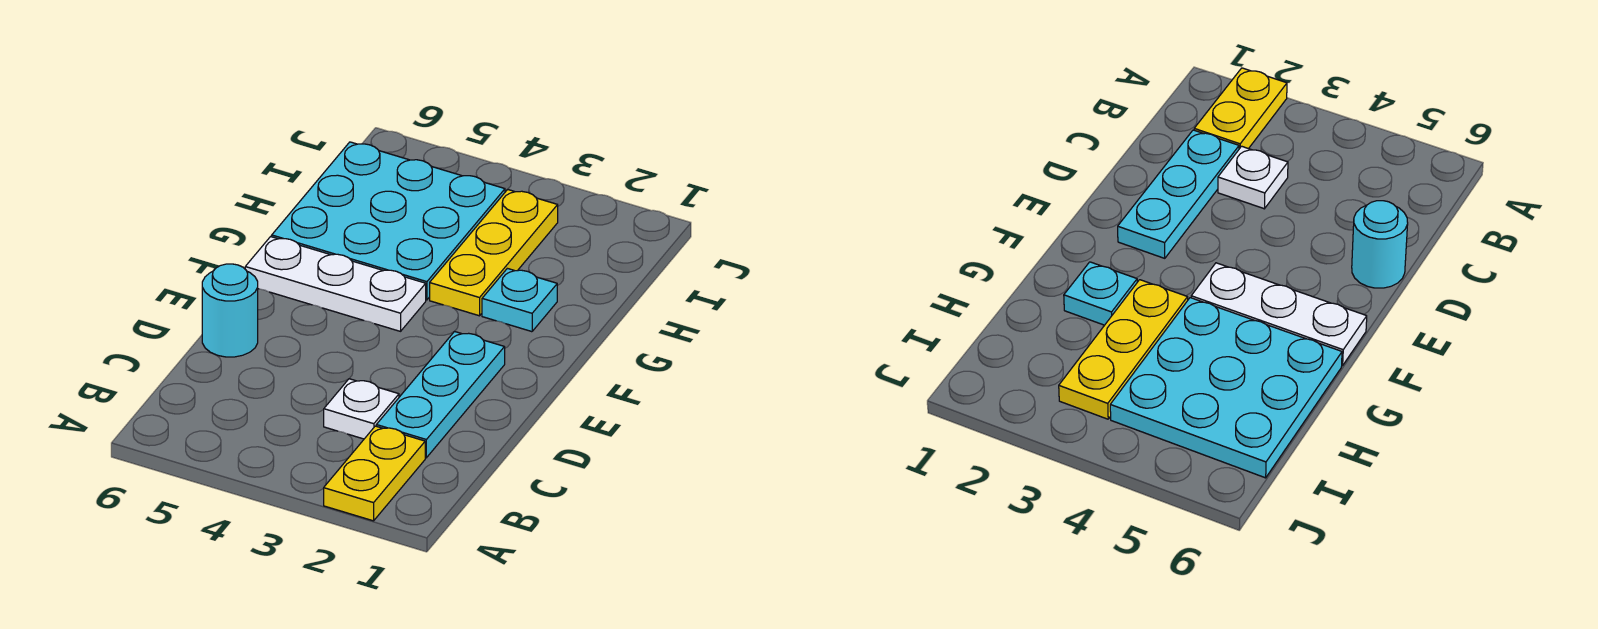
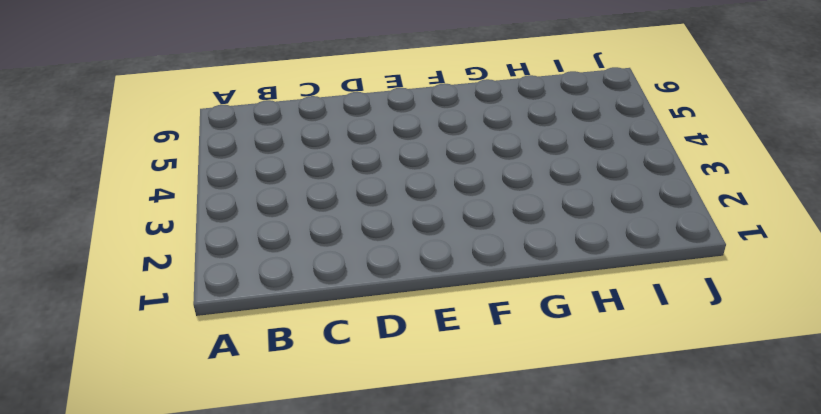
none -> yellow 1x2 plate [324,426,425,521]
none -> cyan 1x3 plate [376,331,505,458]

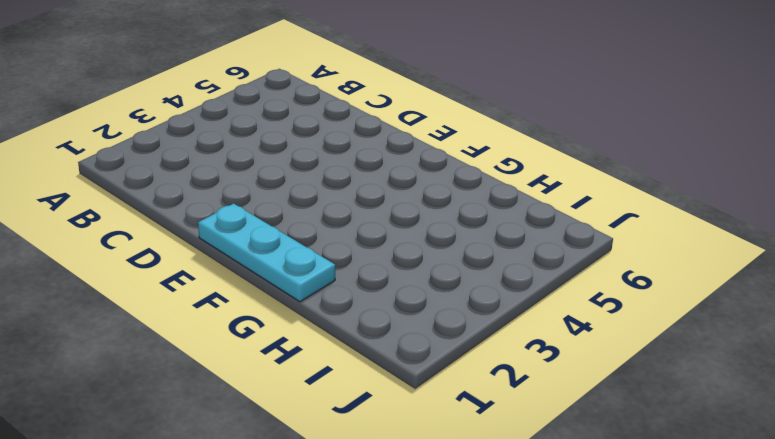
cyan 1x3 plate [198,204,335,302] -> cyan 1x3 plate moved to [376,331,505,458]
none -> yellow 1x2 plate [324,426,425,521]
none -> white 1x1 plate [324,379,399,439]

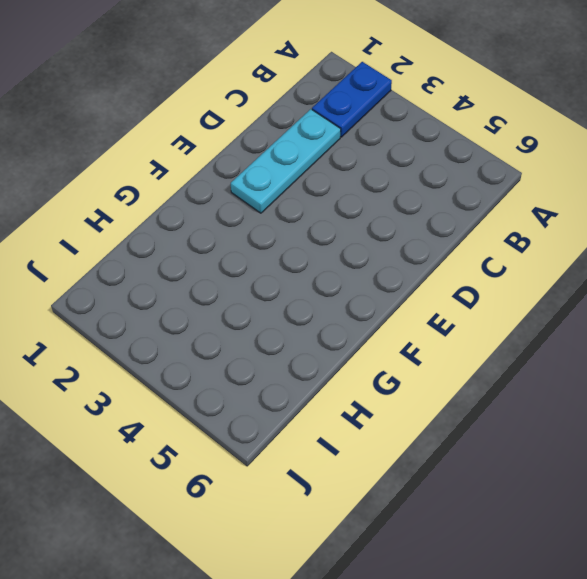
blue 1x2 plate [312,62,392,137] -> yellow 1x2 plate [324,426,425,521]
none -> white 1x1 plate [324,379,399,439]
none -> cyan 1x1 round brick [202,264,258,357]

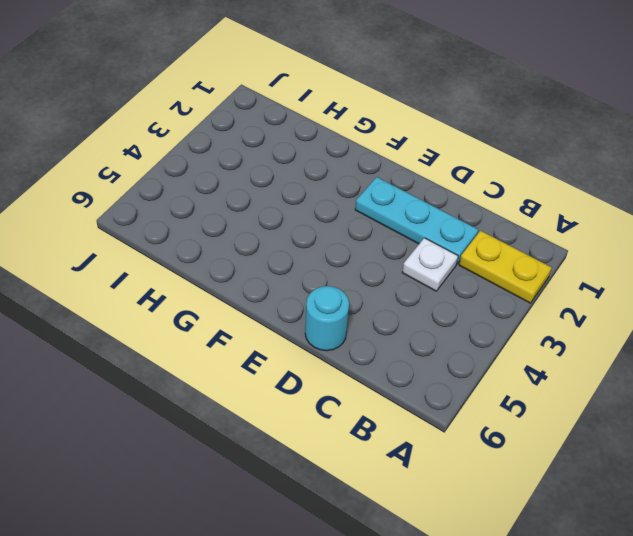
none -> white 1x3 plate [245,237,426,331]
none -> cyan 1x1 plate [482,268,557,332]

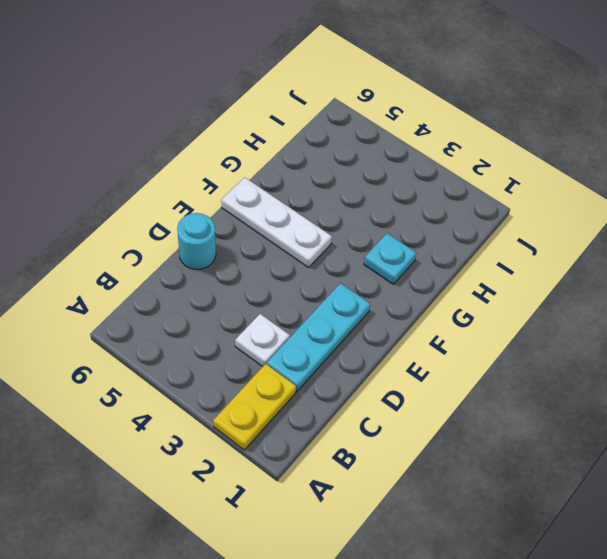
none -> yellow 1x3 plate [430,189,558,316]
none -> cyan 3x3 plate [272,142,505,300]

